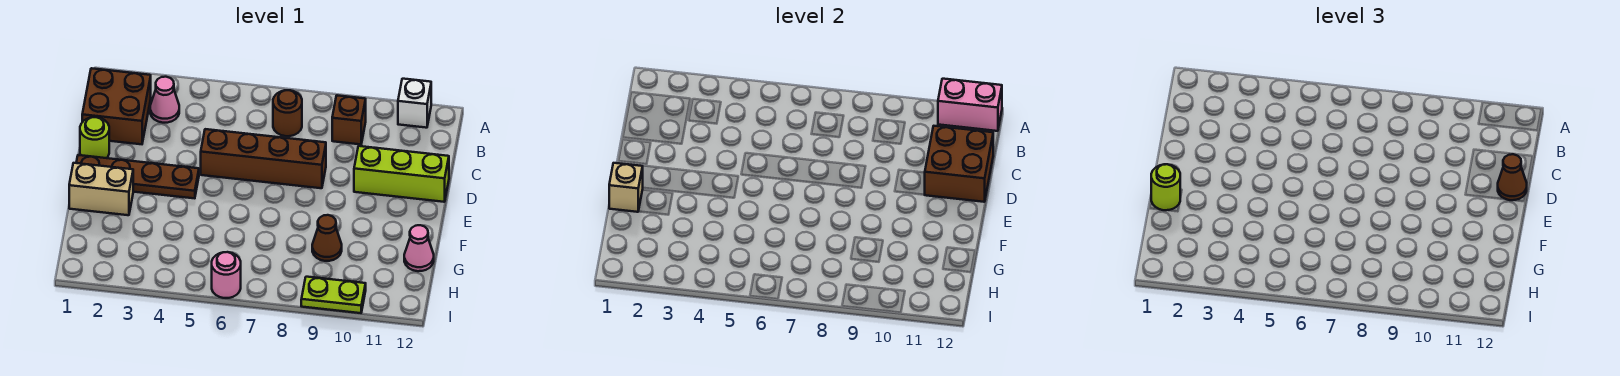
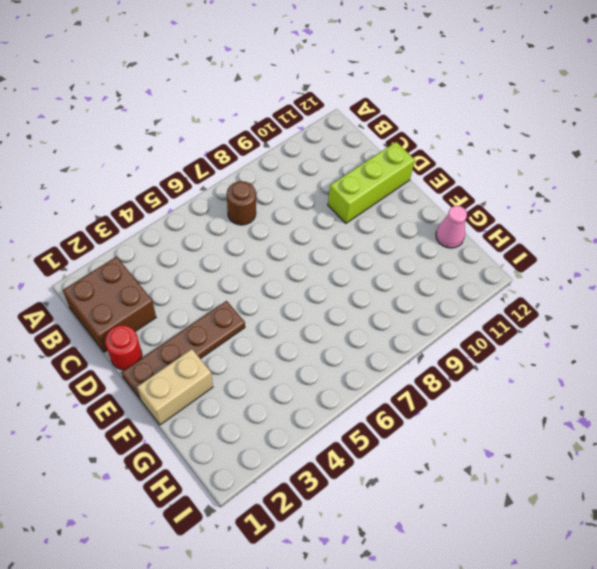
red 1x1 round brick [105,325,142,370] -> lime 1x1 round brick [80,117,109,158]
none -> white 1x1 brick [398,79,431,128]
none -> pink 1x1 cone [150,77,179,123]
none -> brown 1x1 brick [332,95,366,144]

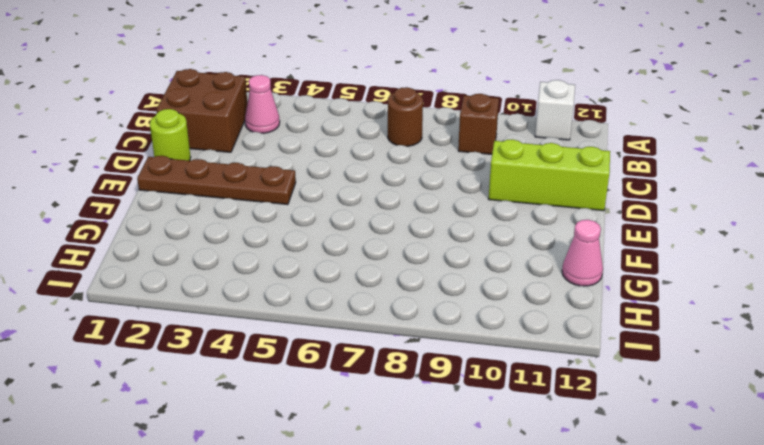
none -> brown 1x4 brick [201,129,326,188]
none -> tan 1x2 brick [69,163,133,215]
none -> brown 1x1 cone [312,215,342,261]

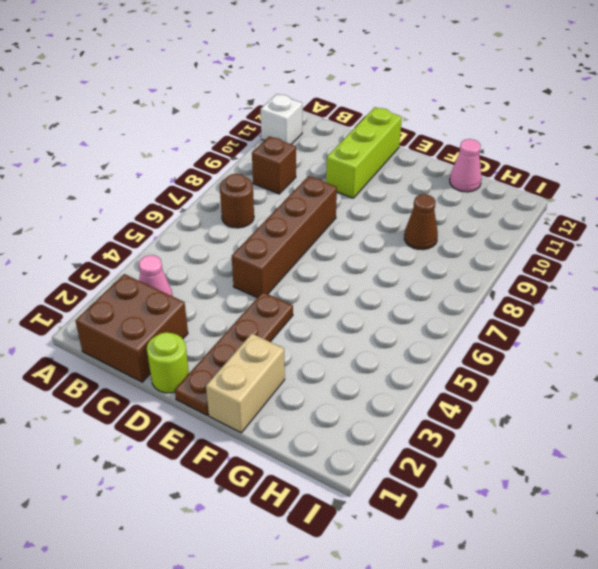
none -> pink 1x1 round brick [212,252,241,298]
none -> lime 1x2 plate [301,277,366,313]
none -> pink 1x2 brick [938,79,1002,131]

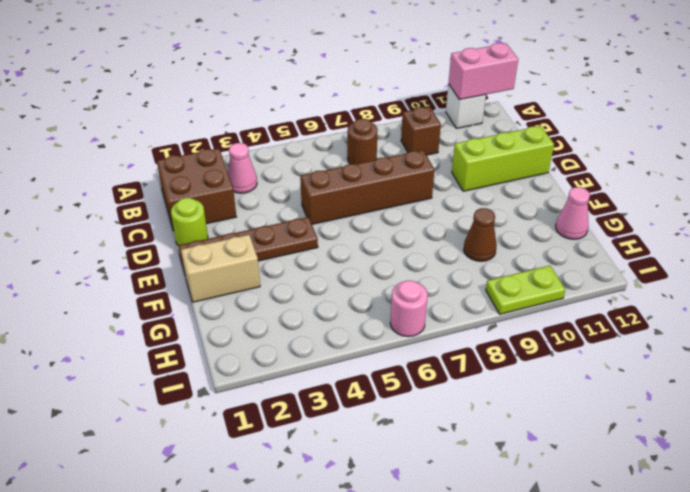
none -> brown 2x2 brick [925,126,993,202]
none -> tan 1x1 brick [609,163,643,212]
none -> brown 1x1 cone [1498,154,1527,200]

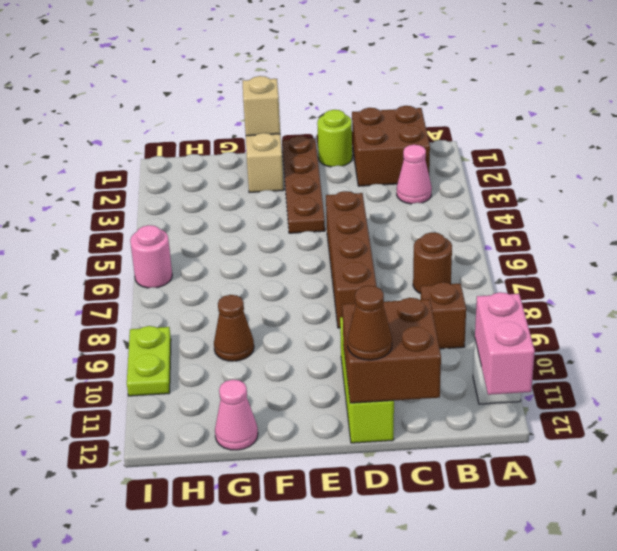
none -> lime 1x1 round brick [1151,164,1180,210]

